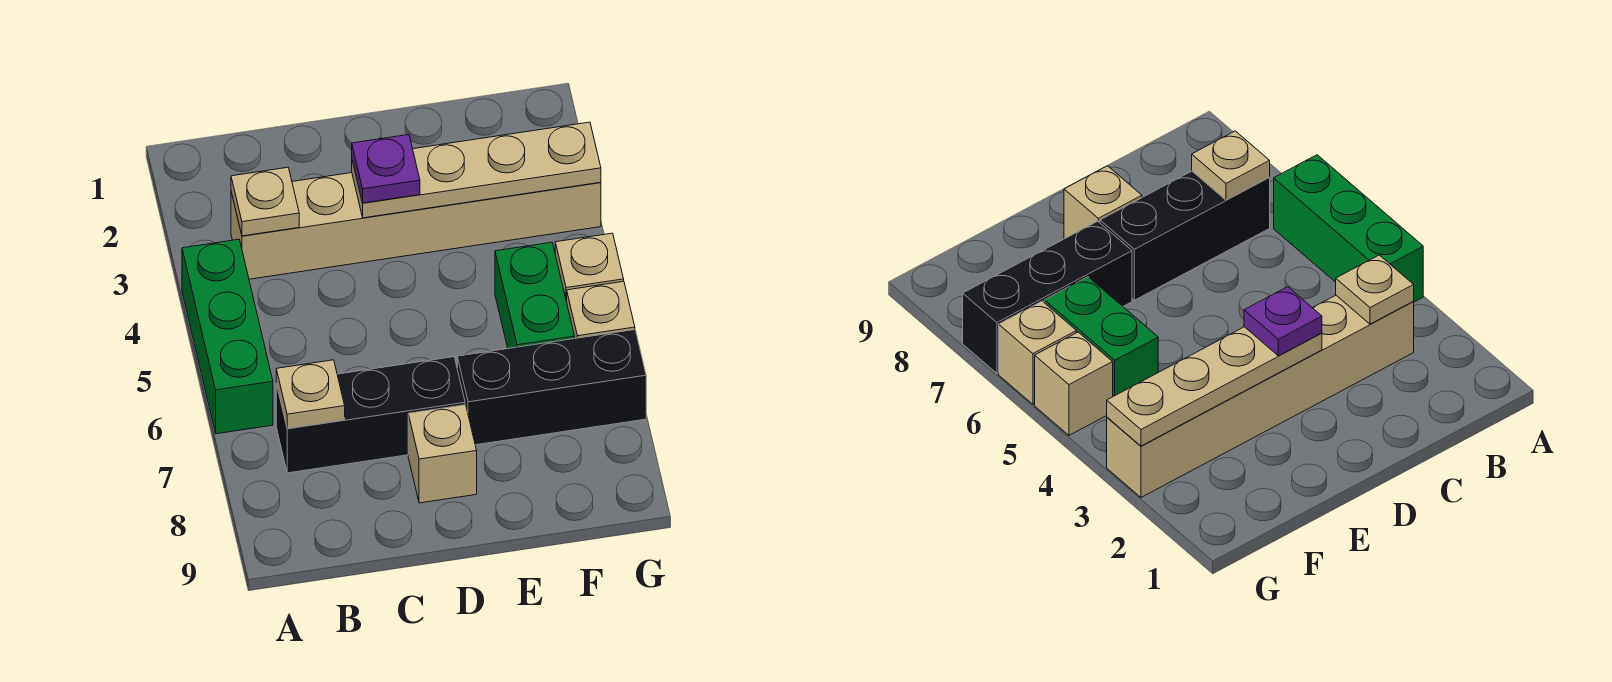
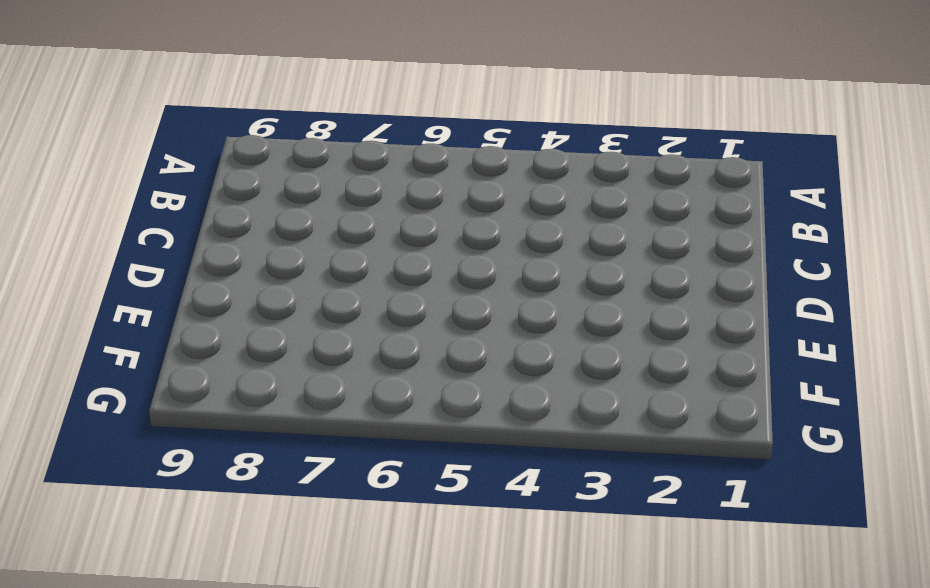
none -> green 1x3 brick [182,239,273,434]
none -> tan 1x6 brick [231,173,601,279]
none -> black 1x3 brick [276,357,465,473]

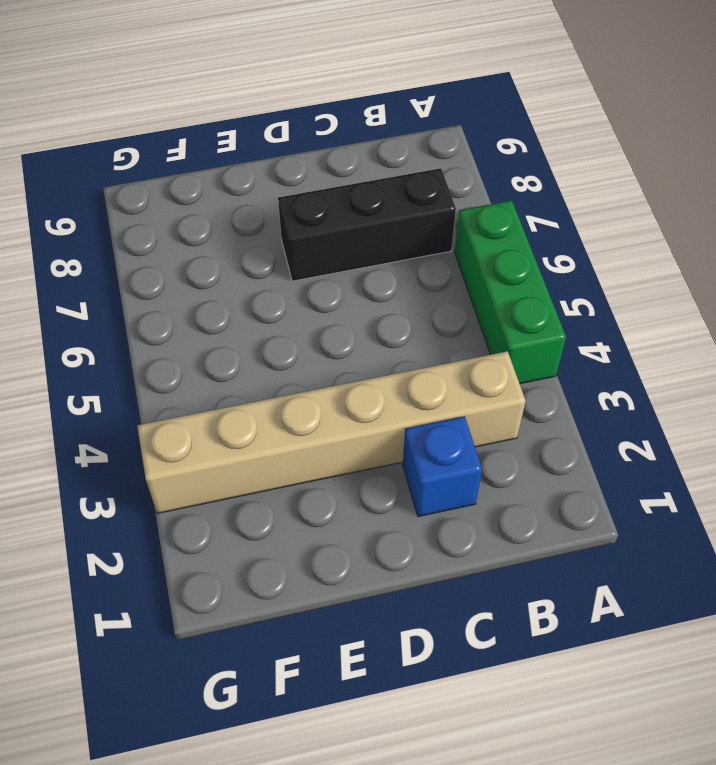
blue 1x1 brick [403,416,482,517] -> none
none -> tan 1x1 brick [408,405,477,503]
none -> black 1x3 brick [457,330,646,445]
none -> green 1x2 brick [495,242,575,348]

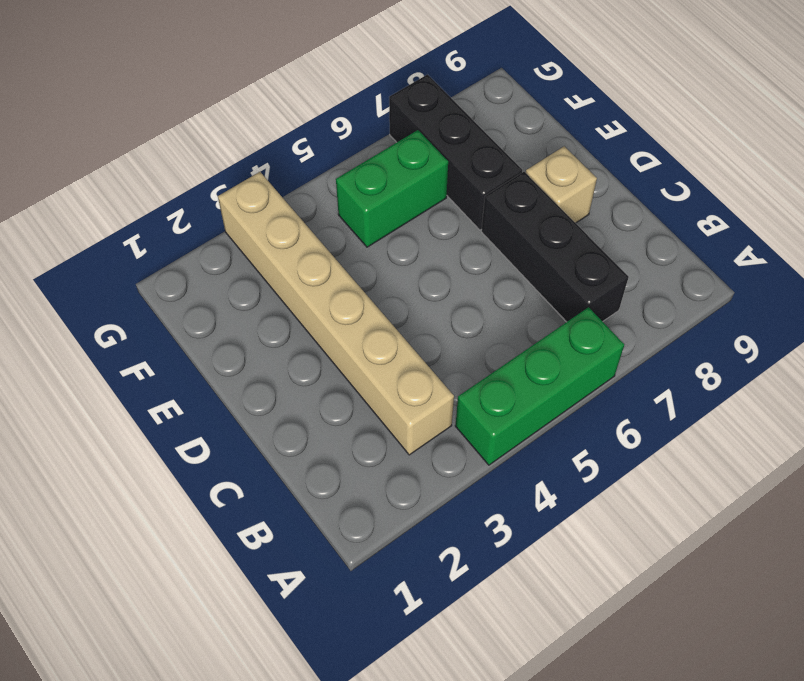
none -> tan 1x1 brick [555,233,624,302]
none -> tan 1x1 brick [567,281,635,338]
none -> tan 1x1 plate [231,167,299,236]

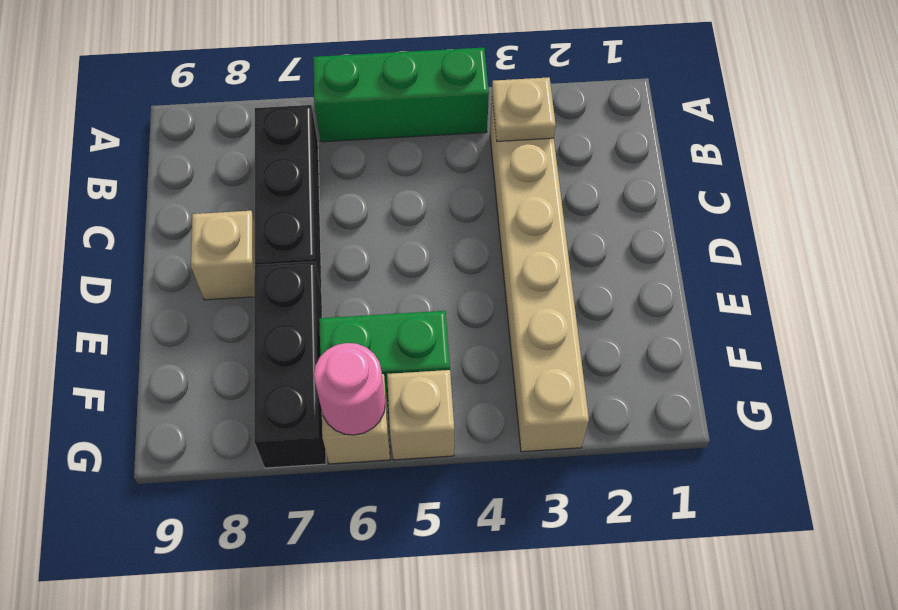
pink 1x1 round brick [314,343,385,435] -> none
none -> tan 1x1 plate [276,360,345,429]
none -> tan 1x4 plate [352,122,601,218]
none -> purple 1x1 plate [352,135,420,203]

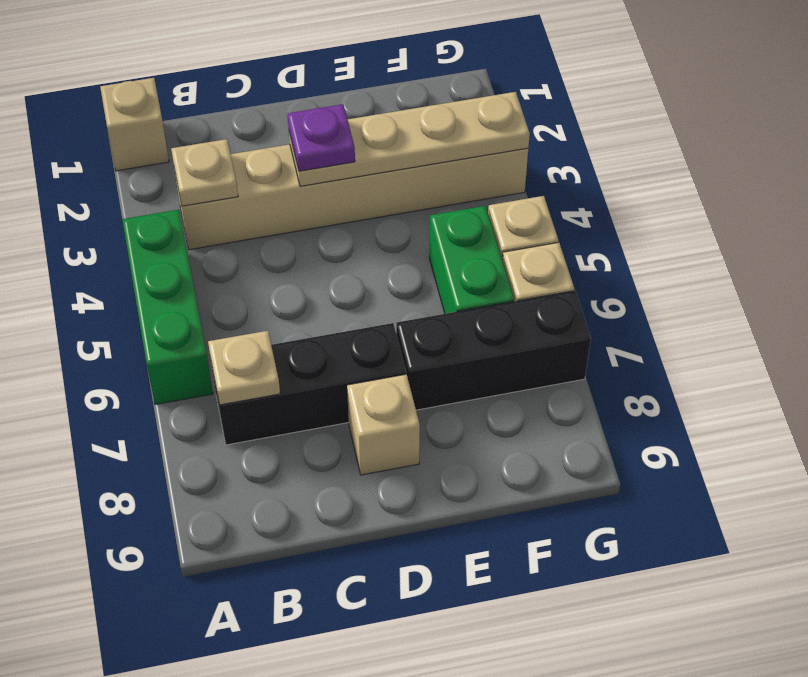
tan 1x1 brick [100,78,169,171] -> none

